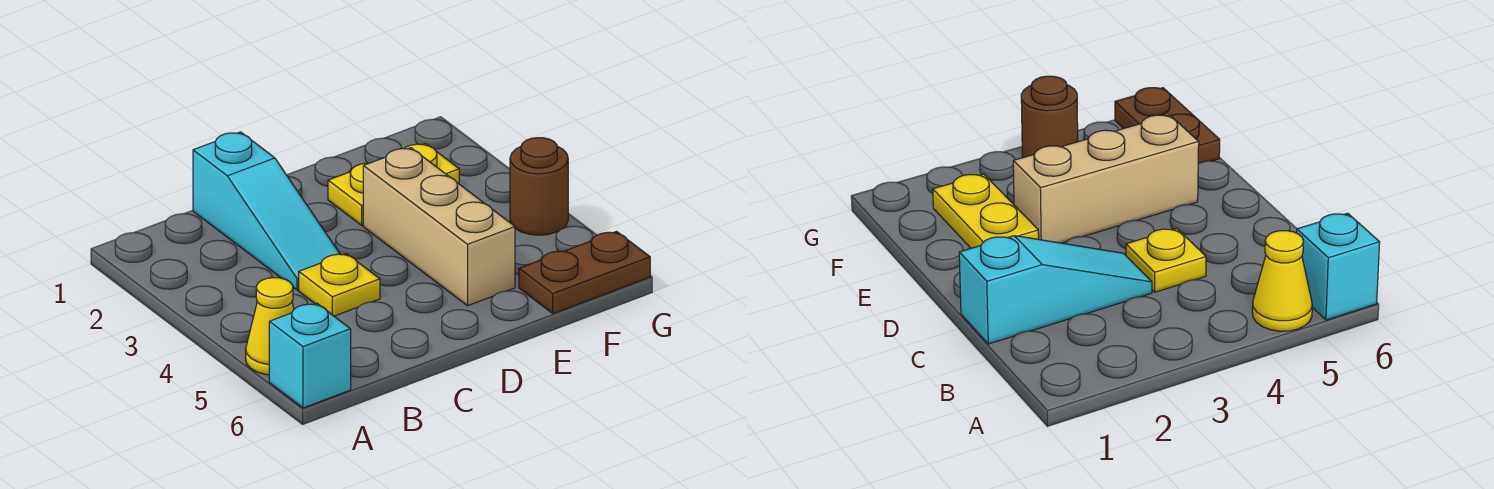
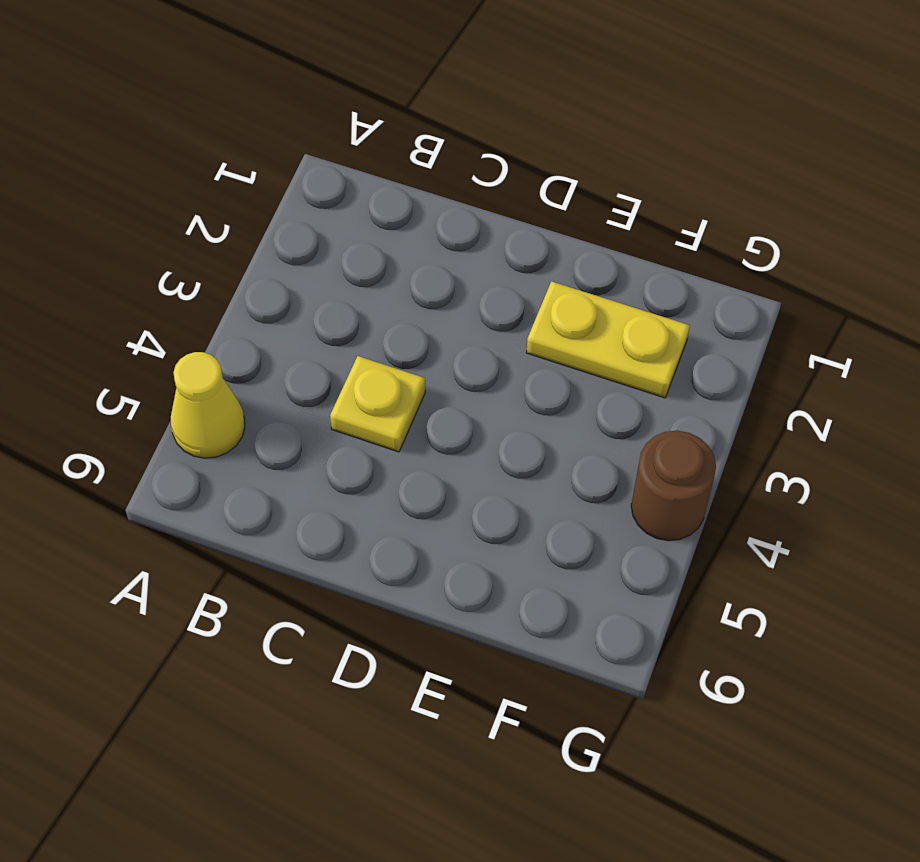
none -> cyan 1x1 brick [269,303,351,408]
none -> cyan 1x3 slope [193,132,340,290]

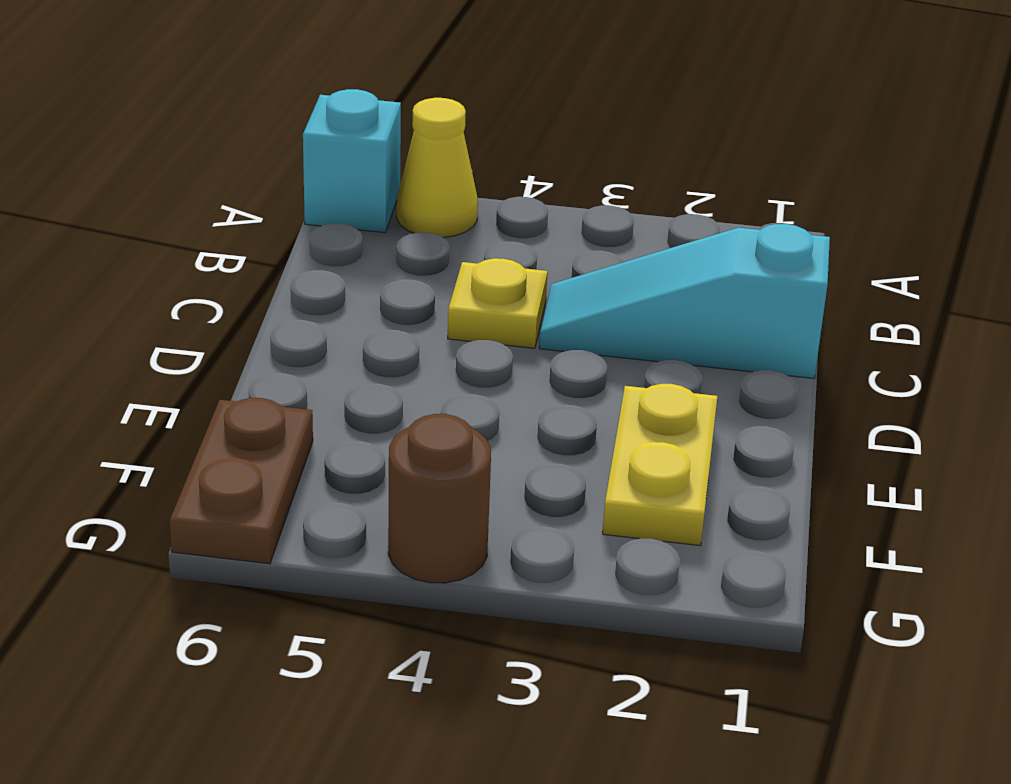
none -> tan 1x3 brick [363,148,515,306]

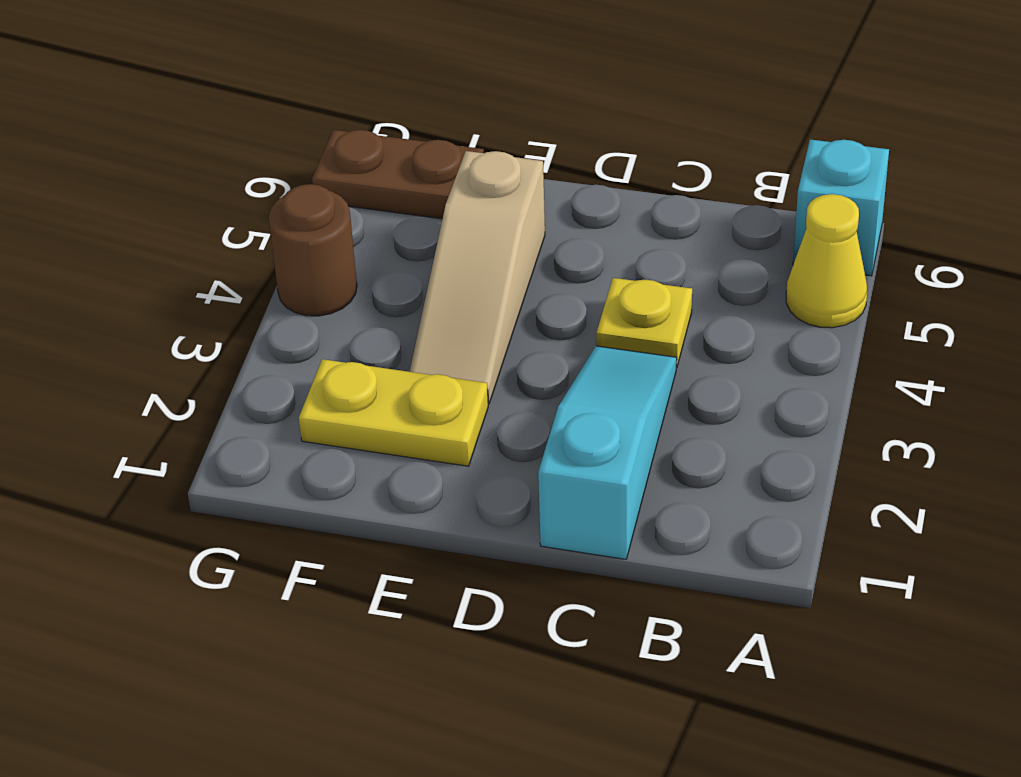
tan 1x3 slope [410,151,545,404] -> tan 1x3 brick [363,148,515,306]

